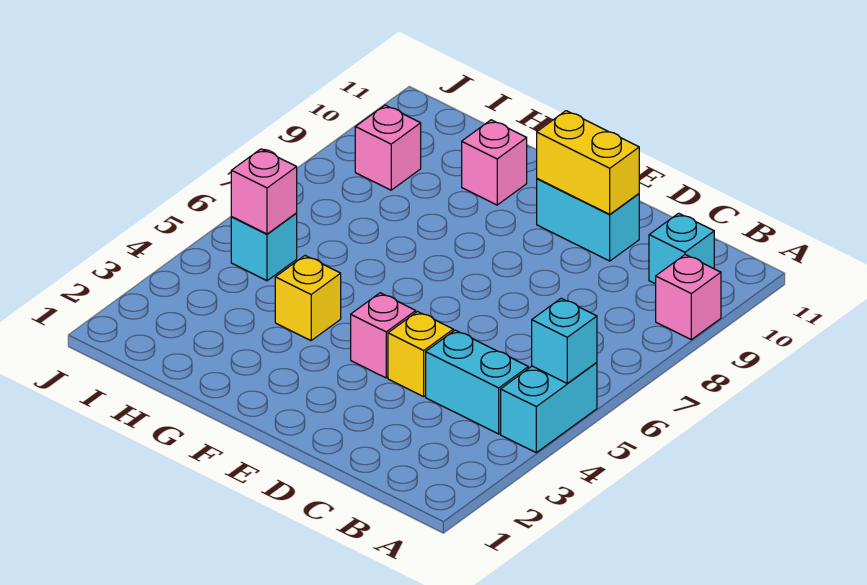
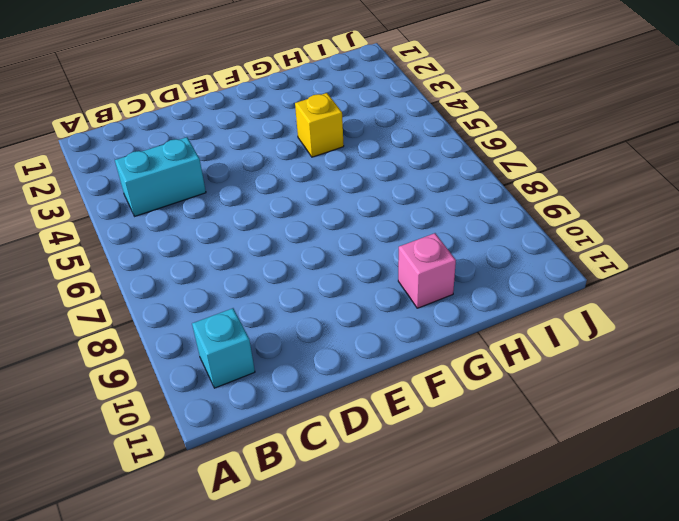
none -> cyan 1x2 brick [501,362,597,453]
none -> pink 1x1 brick [656,255,721,340]
none -> yellow 1x1 brick [388,312,453,397]

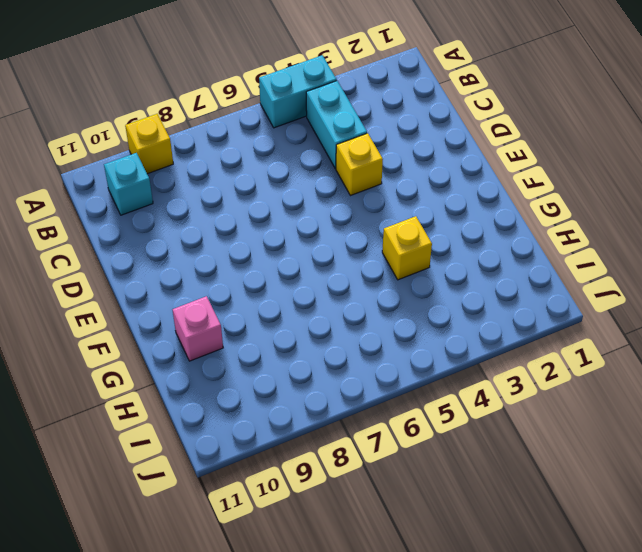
yellow 1x1 brick [125,114,173,174] -> pink 1x1 brick [656,255,721,340]
none -> cyan 1x2 brick [537,179,639,261]
none -> pink 1x1 brick [351,293,416,378]
none -> cyan 1x1 brick [231,213,297,281]

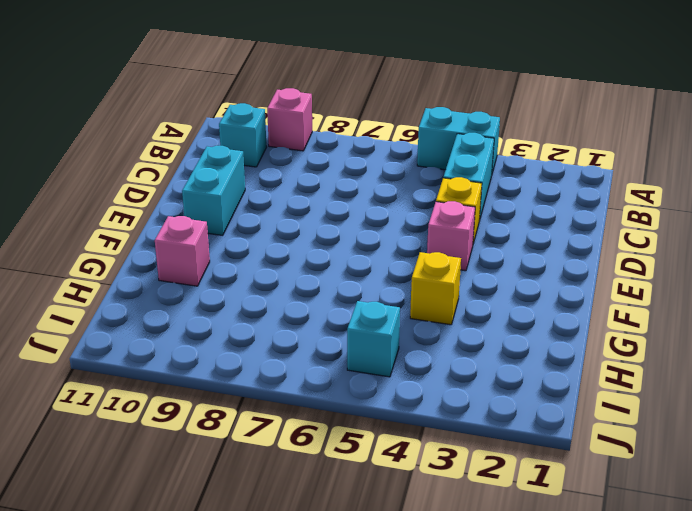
none -> pink 1x1 brick [355,105,421,190]
none -> cyan 1x1 brick [532,298,597,384]
none -> yellow 1x2 brick [537,111,639,214]

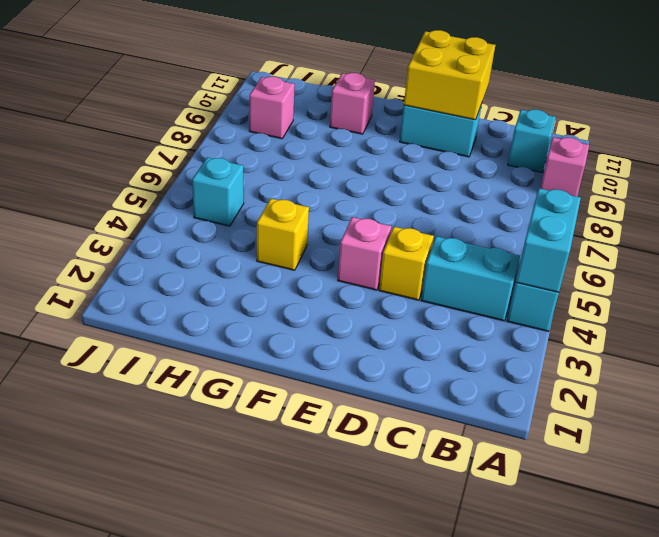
cyan 1x2 brick [516,188,581,292] -> cyan 1x1 brick [532,298,597,384]
yellow 2x2 brick [404,30,495,120] -> yellow 1x2 brick [537,111,639,214]
none -> pink 1x1 brick [231,149,297,234]

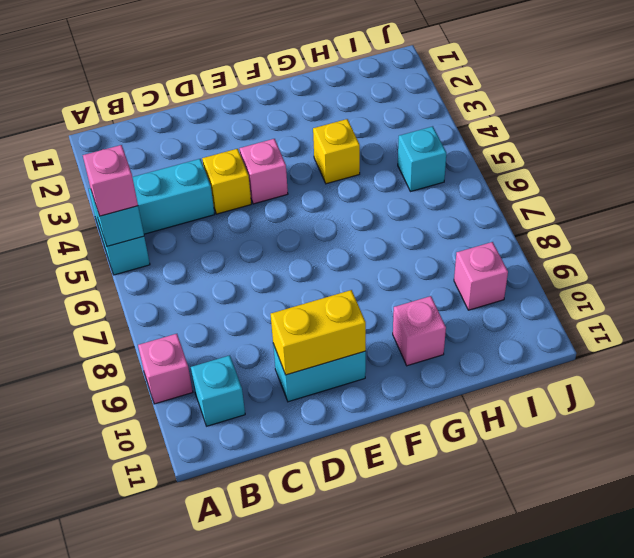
pink 1x1 brick [83,145,138,216] -> pink 1x1 brick moved to [231,149,297,234]

